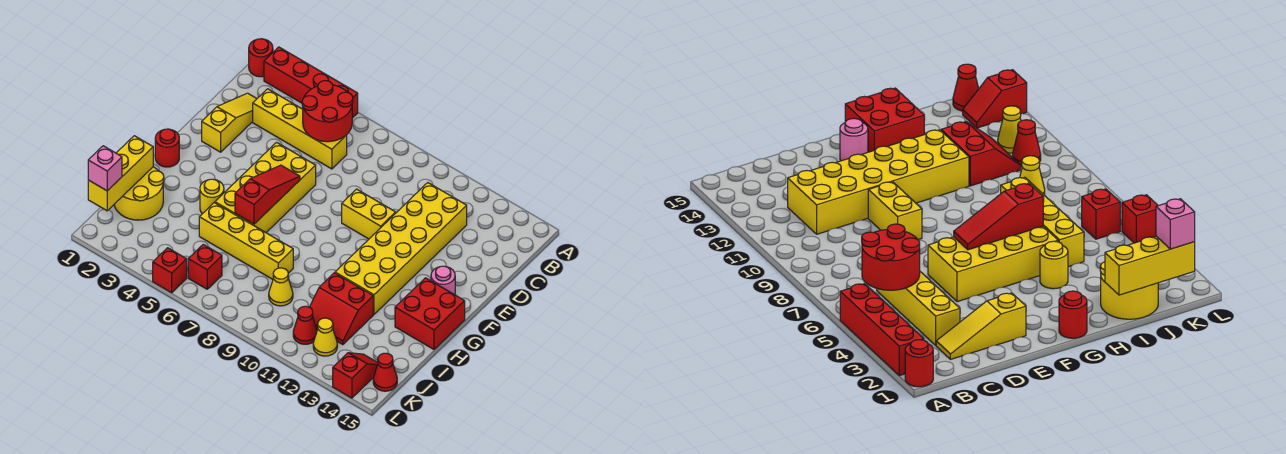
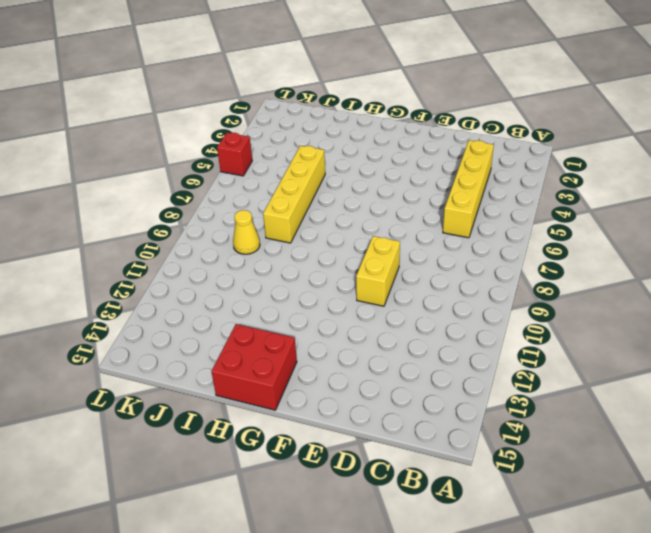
none -> red 1x1 round brick [249,39,273,77]
none -> red 1x4 brick [264,47,358,118]
none -> yellow 1x3 slope [202,93,257,152]

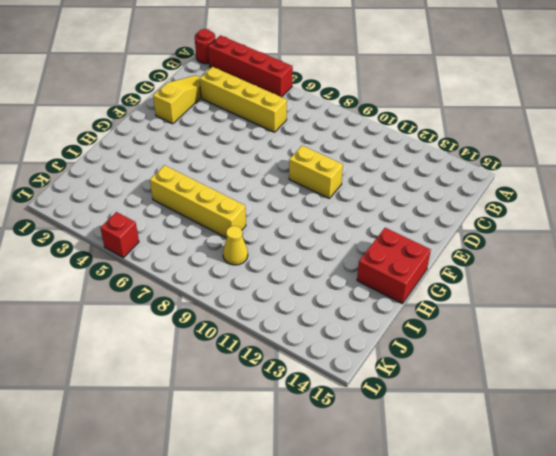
none -> yellow 2x6 brick [335,183,467,314]
none -> yellow 2x4 brick [215,142,316,232]
none -> pink 1x1 round brick [431,266,455,295]

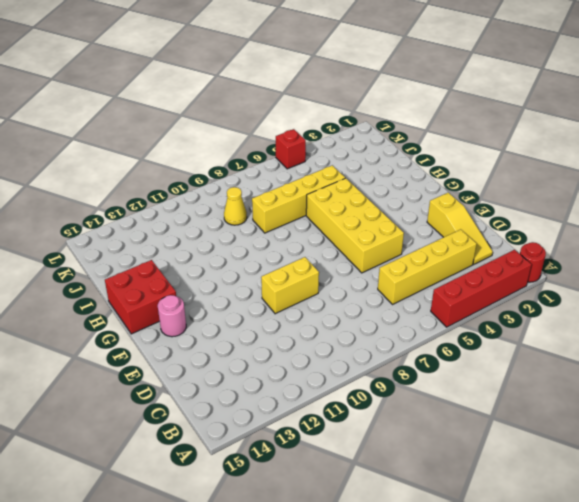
none -> yellow 2x6 brick [335,183,467,314]
none -> red 1x1 round brick [155,129,179,167]
none -> yellow 1x1 round brick [200,179,224,214]

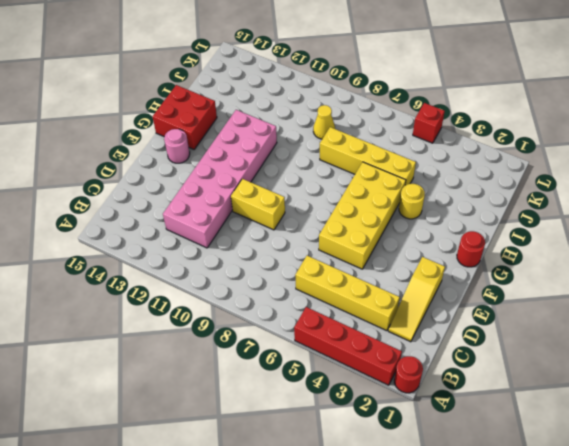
pink 2x6 brick [163,110,277,248] -> yellow 2x6 brick [335,183,467,314]
none -> yellow 2x2 round brick [114,167,164,220]
none -> red 2x2 slope [310,273,373,345]
none -> red 1x1 brick [188,245,222,289]

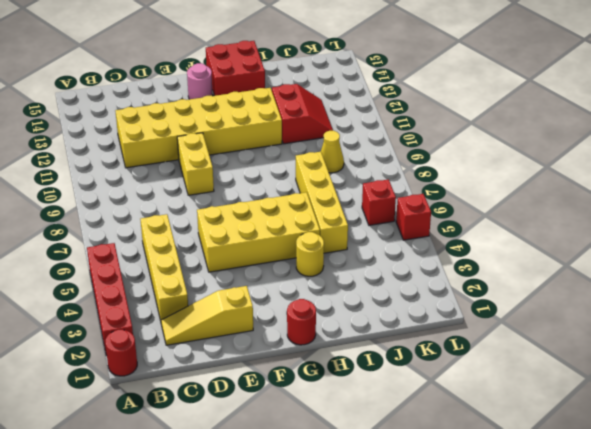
none -> yellow 2x2 round brick [114,167,164,220]
none -> red 1x1 cone [293,306,317,344]
none -> yellow 1x1 cone [313,318,337,356]

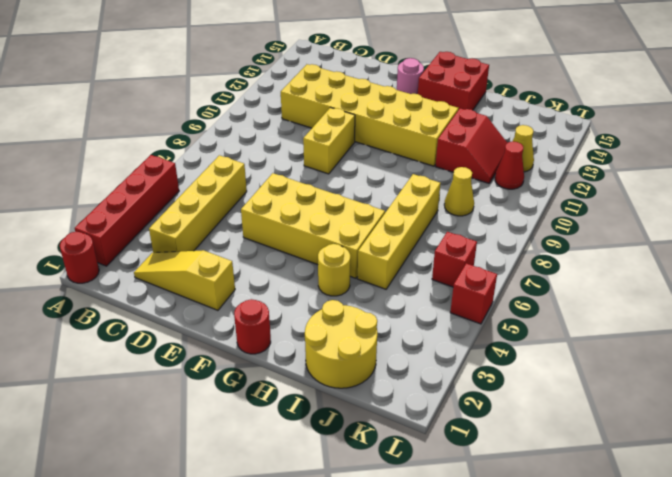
none -> red 1x2 slope [333,353,378,398]
none -> red 1x1 cone [373,353,397,391]
none -> red 2x2 round brick [302,81,353,142]

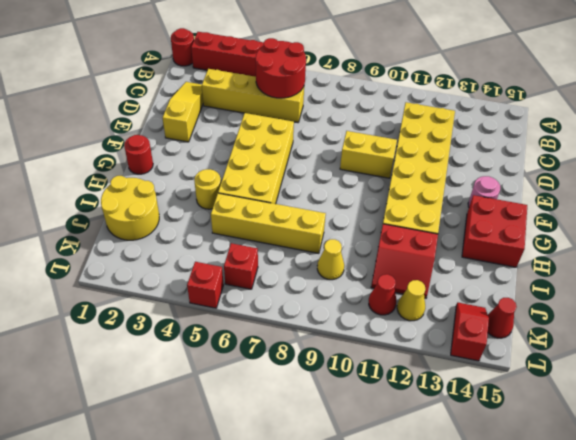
none -> red 1x3 slope [235,165,300,224]
none -> yellow 1x3 brick [88,136,153,211]
none -> pink 1x1 brick [88,146,122,191]

